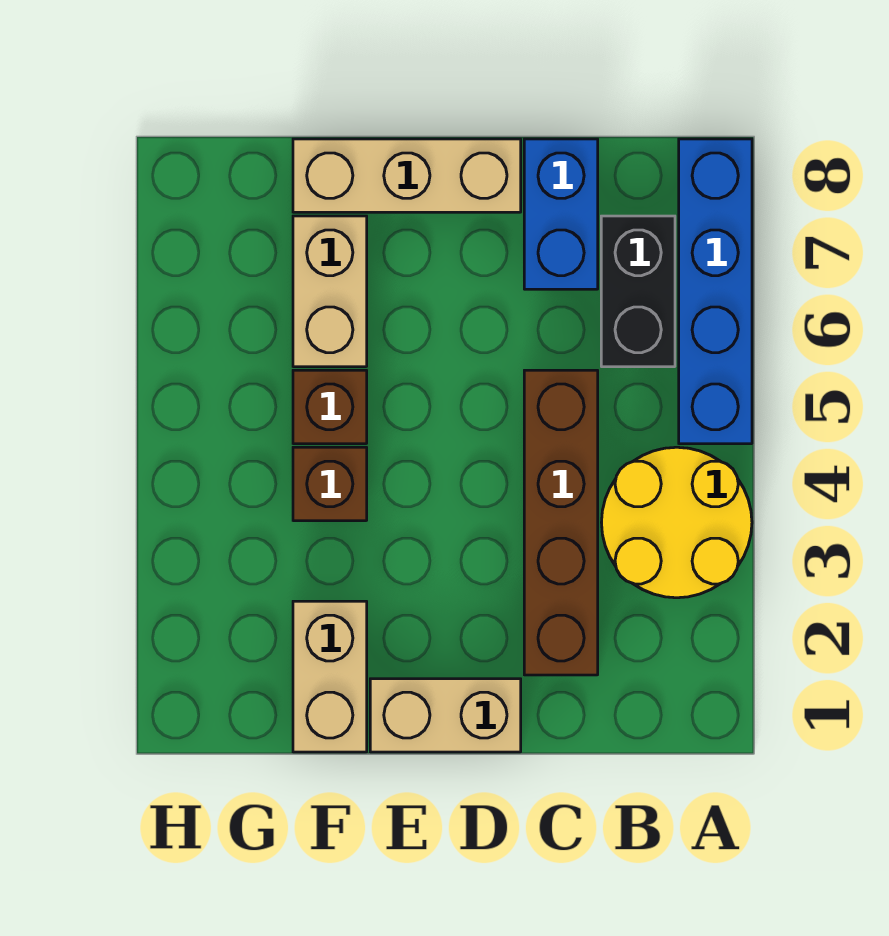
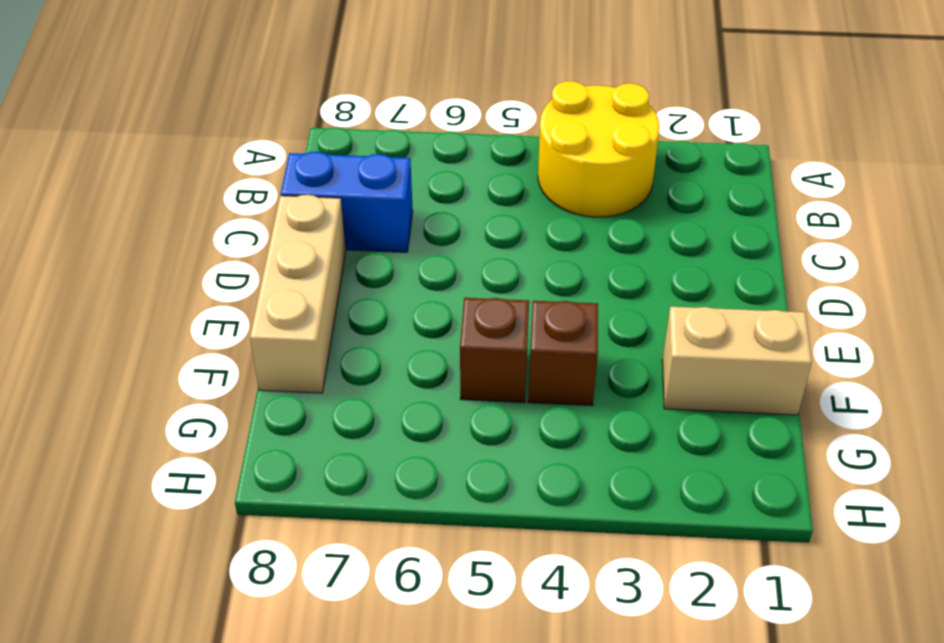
none -> blue 1x4 brick [679,139,752,444]
none -> black 1x2 brick [601,216,675,367]

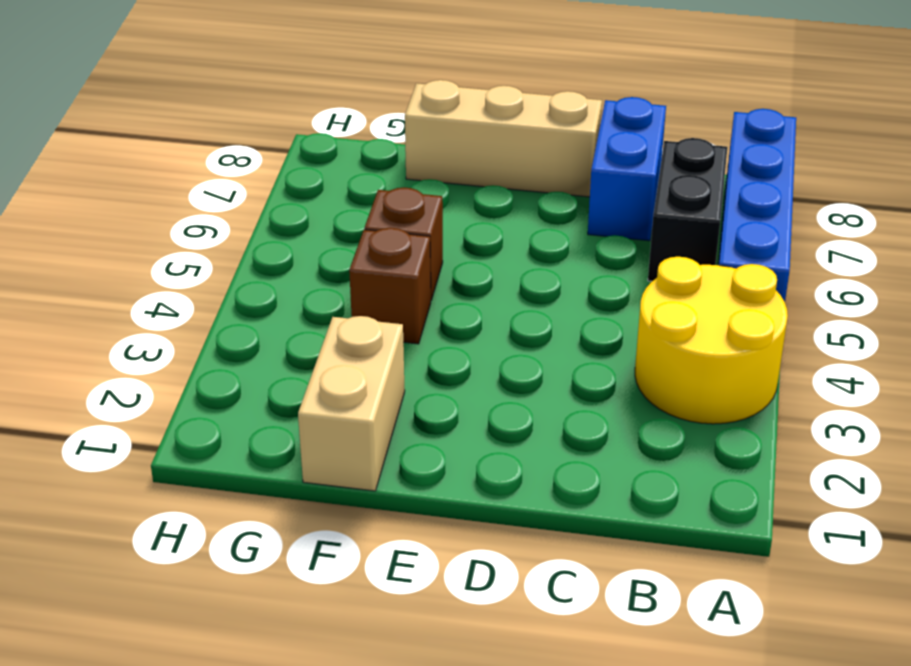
none -> brown 1x4 brick [524,370,598,675]
none -> tan 1x2 brick [370,679,521,752]

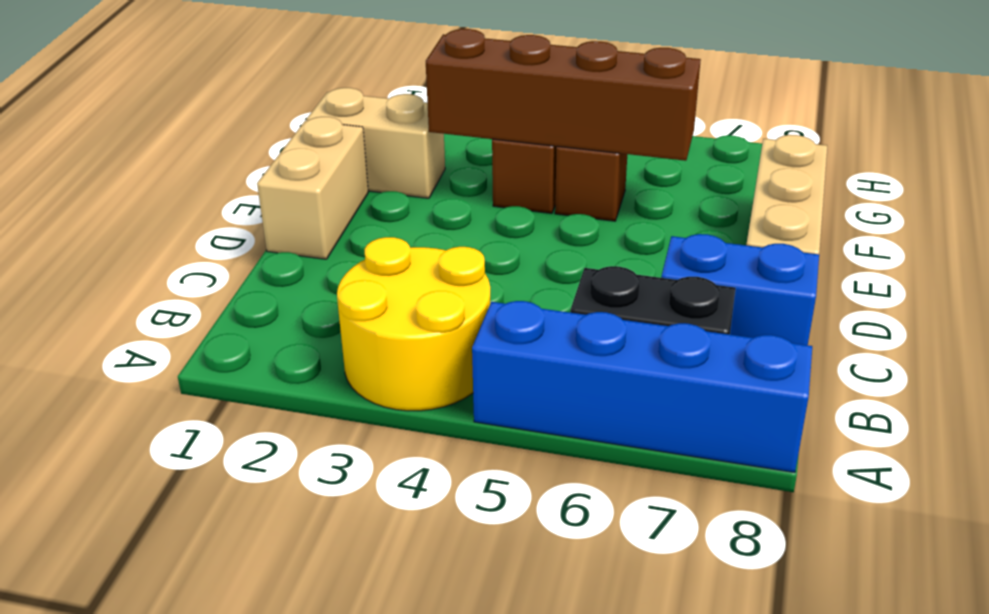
brown 1x4 brick [426,29,701,161] -> brown 1x4 brick moved to [524,370,598,675]
none -> tan 1x2 brick [293,216,367,367]

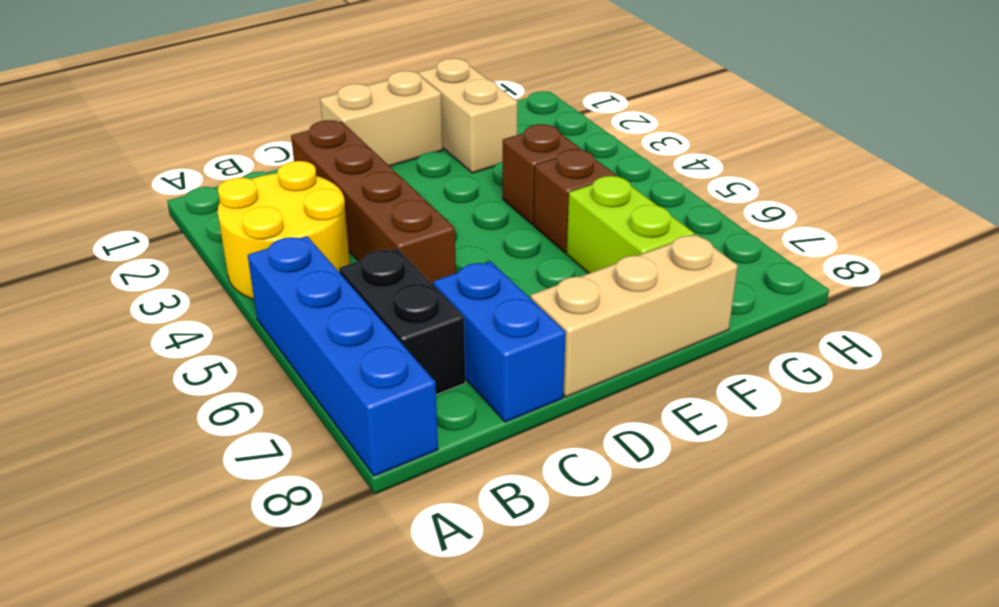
lime 1x2 brick [567,176,694,273] -> tan 1x2 brick [293,216,367,367]

